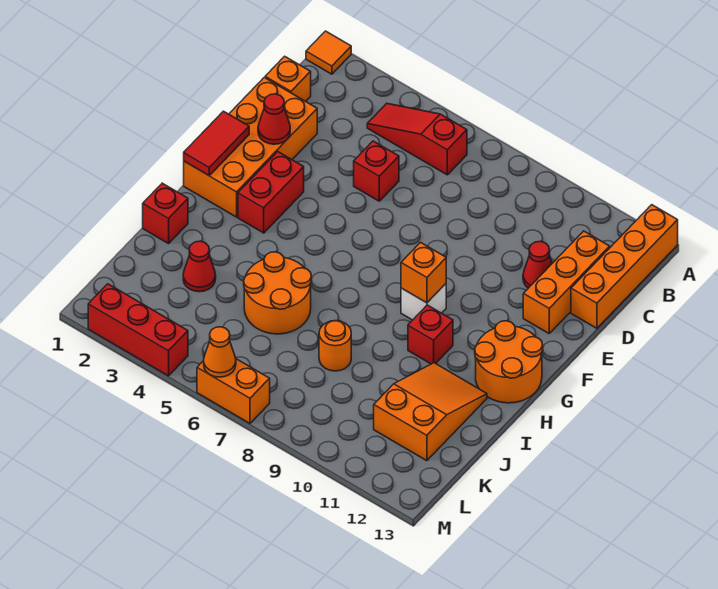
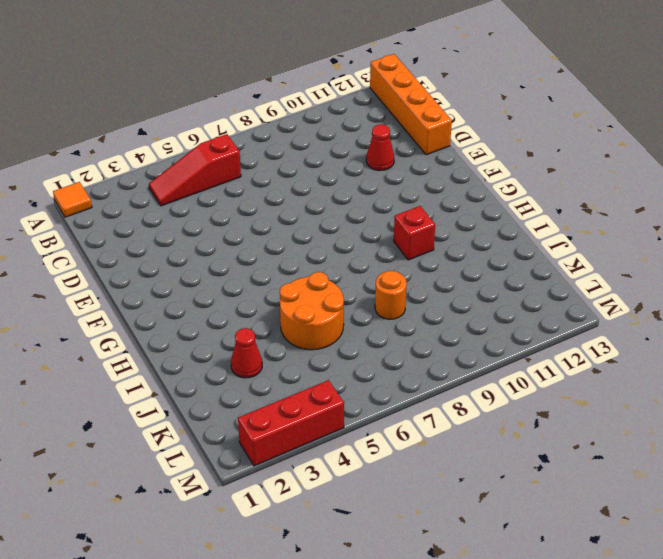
none -> orange 1x1 brick [265,56,311,101]
none -> orange 1x3 brick [523,231,610,333]
none -> orange 2x4 brick [184,78,317,217]

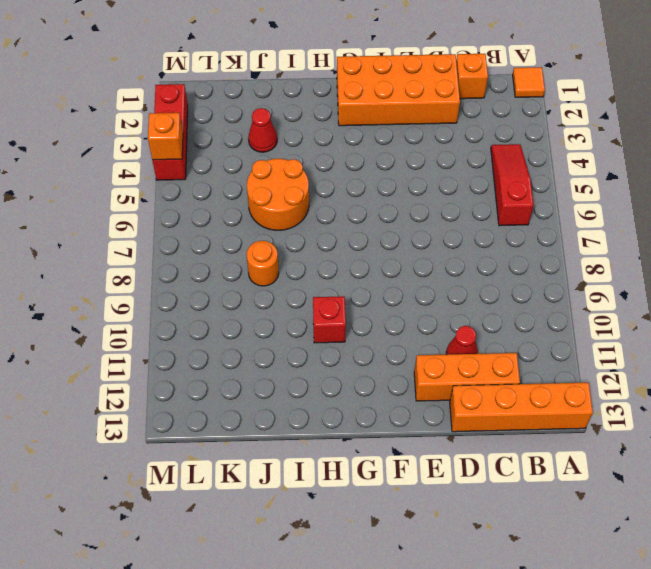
orange 1x1 brick [148,113,183,160] -> orange 1x1 brick moved to [401,242,446,303]
none -> red 1x1 brick [354,141,399,201]
none -> red 1x2 brick [238,152,304,233]
none -> white 1x1 brick [401,284,446,320]

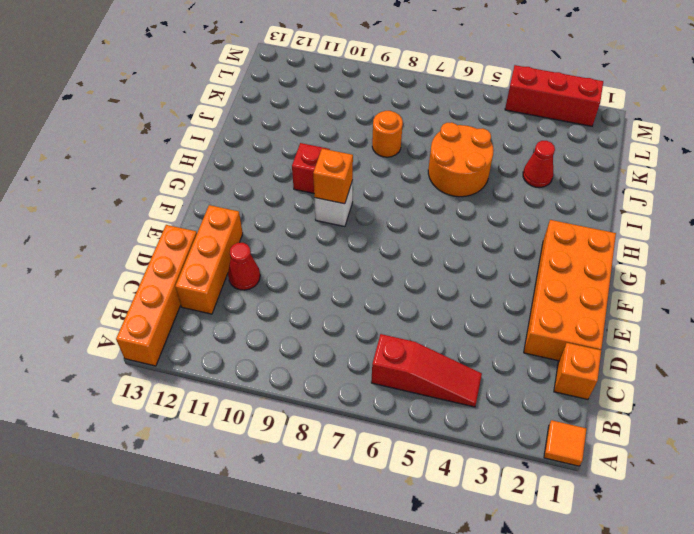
none -> red 1x1 brick [354,141,399,201]
none -> red 1x2 brick [238,152,304,233]
none -> orange 2x2 round brick [475,321,543,403]

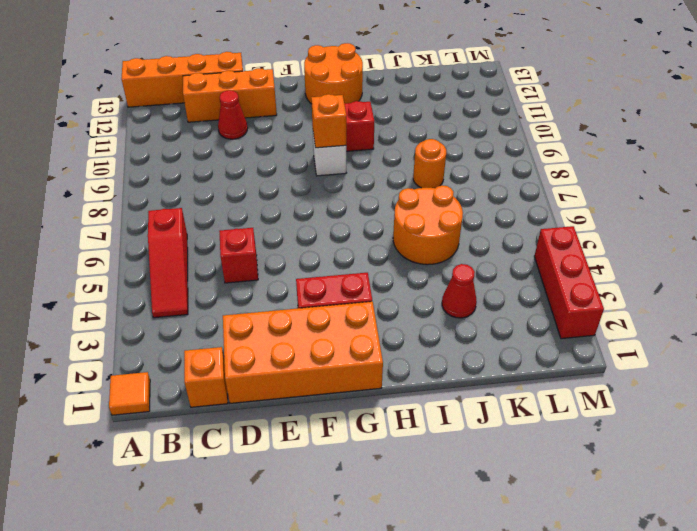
none -> red 1x1 brick [143,183,188,244]
none -> orange 2x3 slope [374,363,487,461]
none -> orange 1x2 brick [197,359,270,423]

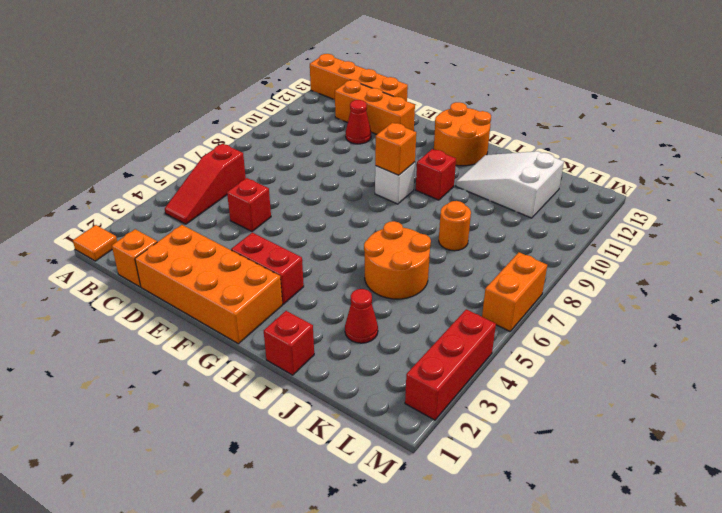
white 2x3 slope [456,151,564,218] -> orange 2x3 slope [374,363,487,461]
none -> red 1x1 cone [258,94,290,144]
none -> red 1x2 tile [184,111,249,175]
none -> orange 1x1 cone [204,327,236,377]

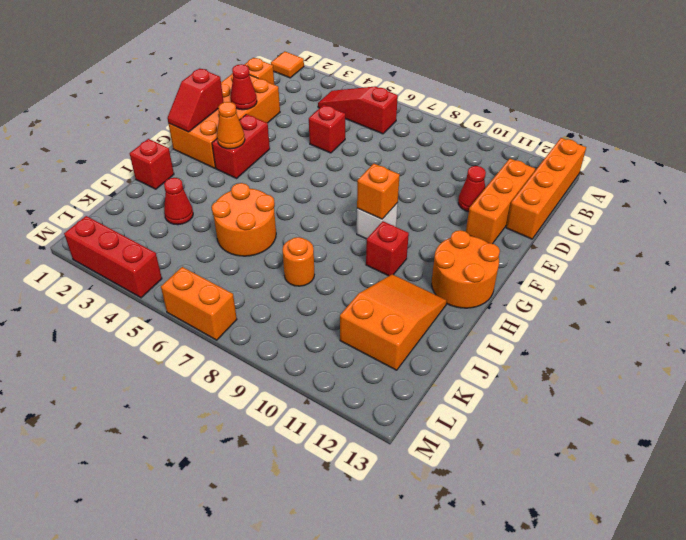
red 1x2 slope [167,68,224,132] -> red 1x2 tile [184,111,249,175]
orange 1x1 cone [217,102,245,149] -> orange 1x1 cone moved to [204,327,236,377]

